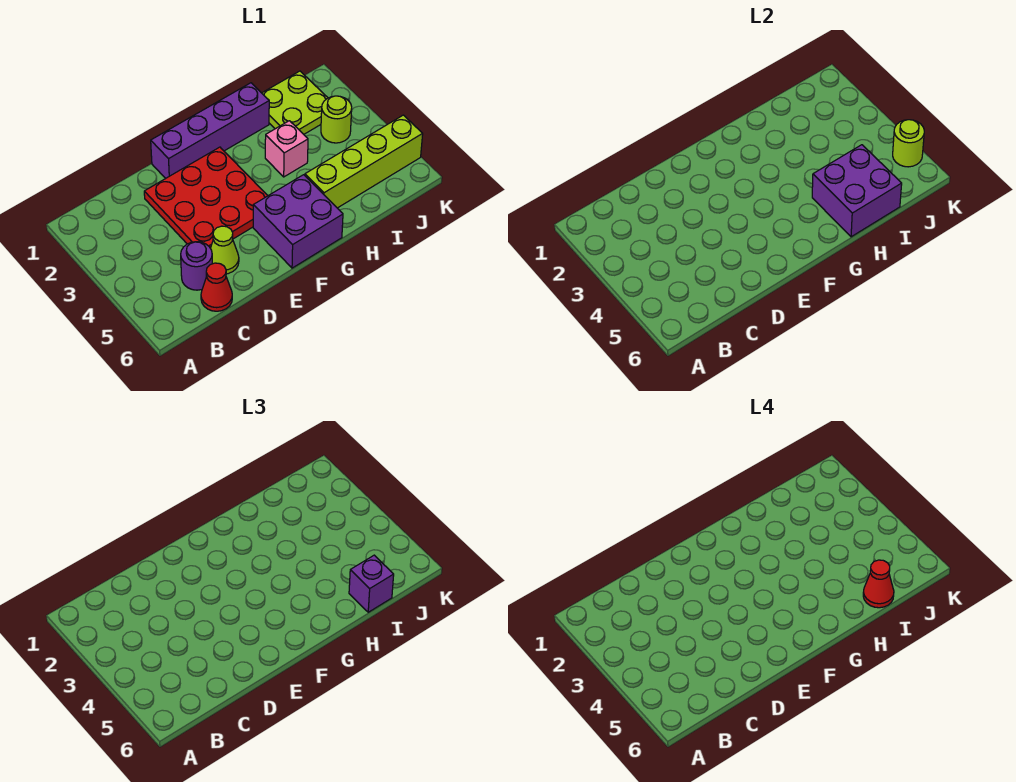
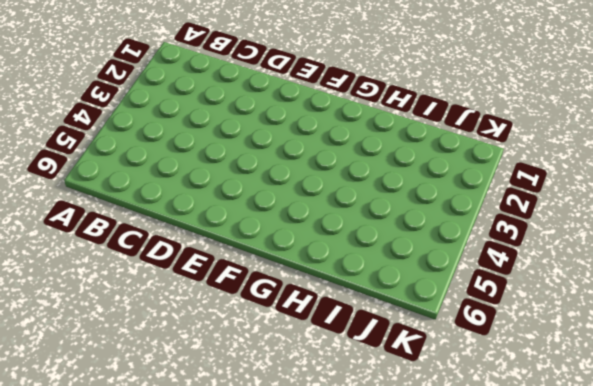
none -> purple 1x1 round brick [181,242,212,290]
none -> red 1x1 cone [201,263,232,311]
none -> red 3x3 plate [144,147,268,248]

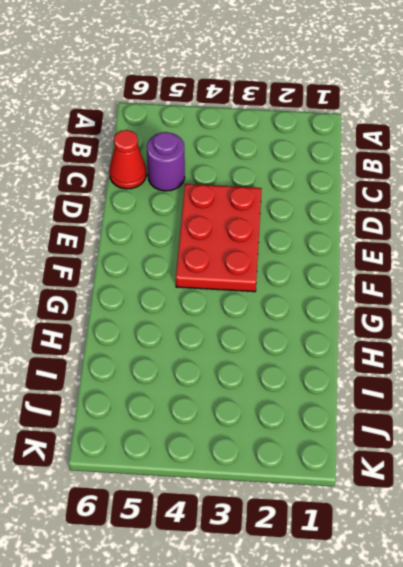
red 2x3 plate [176,184,262,292] -> red 3x3 plate [144,147,268,248]
none -> lime 1x1 cone [210,226,239,274]
none -> purple 1x4 brick [151,83,269,178]
none -> purple 2x2 brick [253,175,343,268]

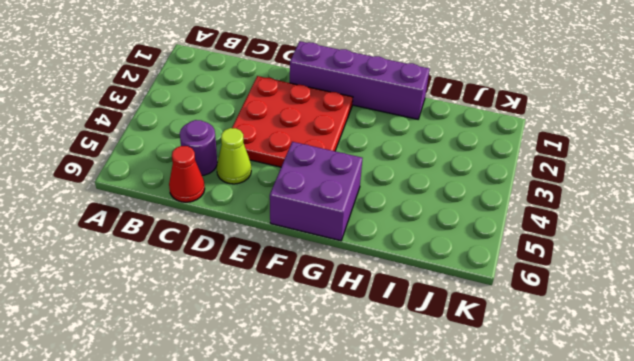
none -> pink 1x1 brick [265,121,308,177]
none -> lime 1x4 brick [305,115,423,208]
none -> lime 2x2 plate [262,71,328,134]

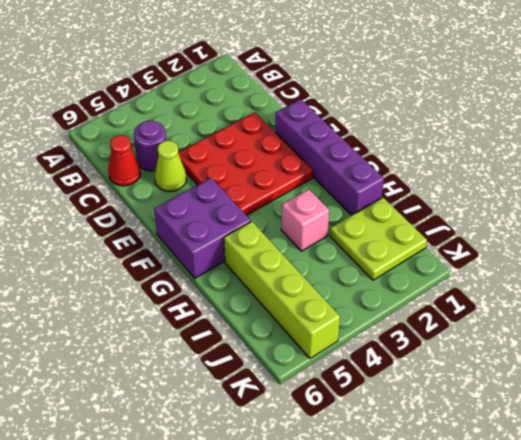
none -> lime 1x1 round brick [321,96,352,143]
none -> purple 2x2 brick [812,145,902,237]
none -> lime 1x1 round brick [893,120,924,167]

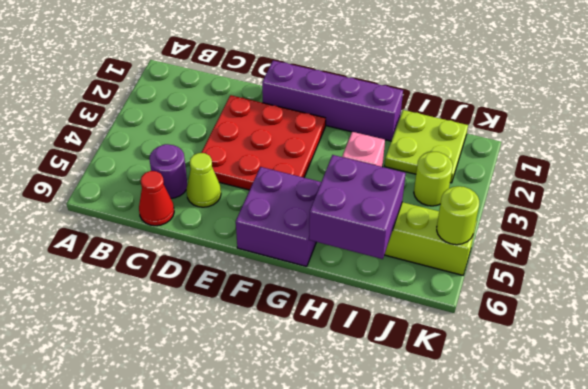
none -> purple 1x1 brick [349,555,394,612]
none -> red 1x1 cone [863,560,894,608]

